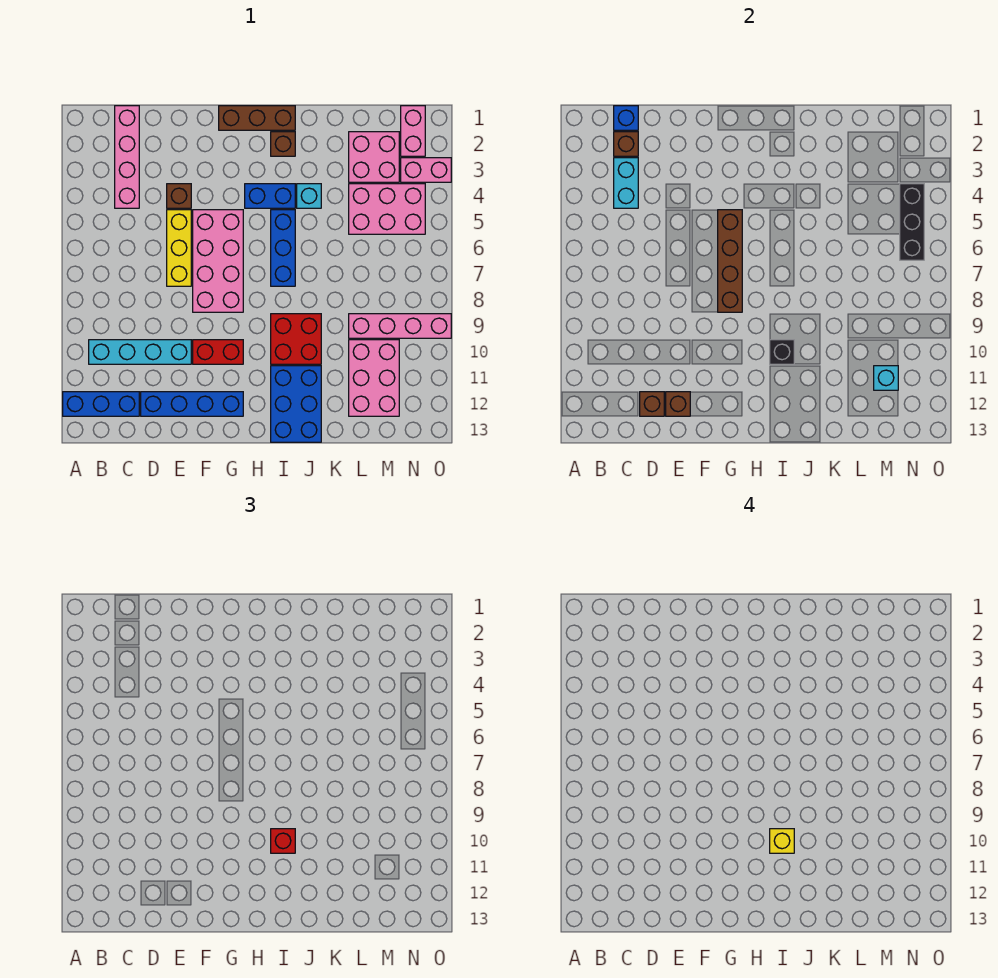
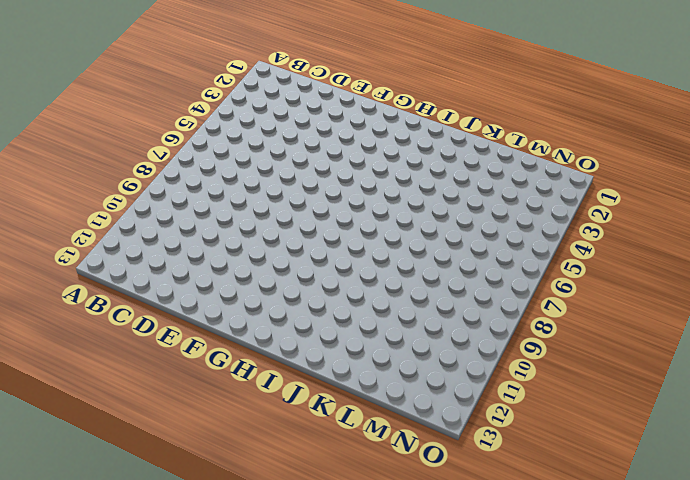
none -> blue 1x3 brick [63,392,139,416]
none -> cyan 1x4 brick [89,340,191,364]
none -> pink 1x4 brick [115,106,139,208]
none -> blue 1x4 brick [141,392,243,416]

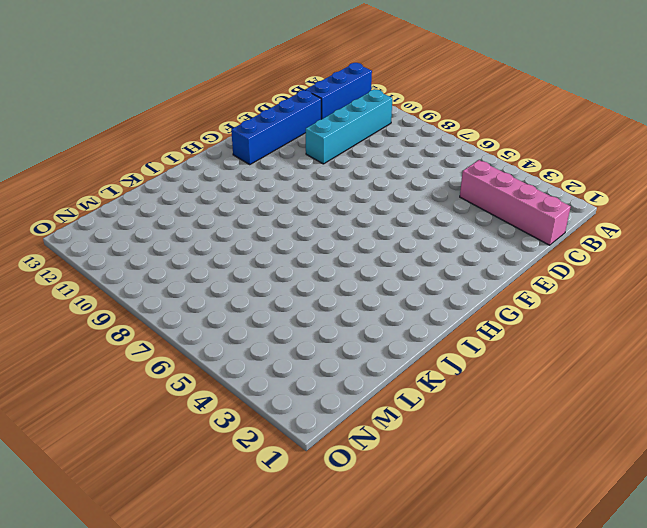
none -> brown 1x1 brick [167,184,191,208]
none -> yellow 1x3 brick [167,210,191,286]
none -> pink 2x4 brick [193,210,243,312]
none -> red 1x2 brick [193,340,243,364]

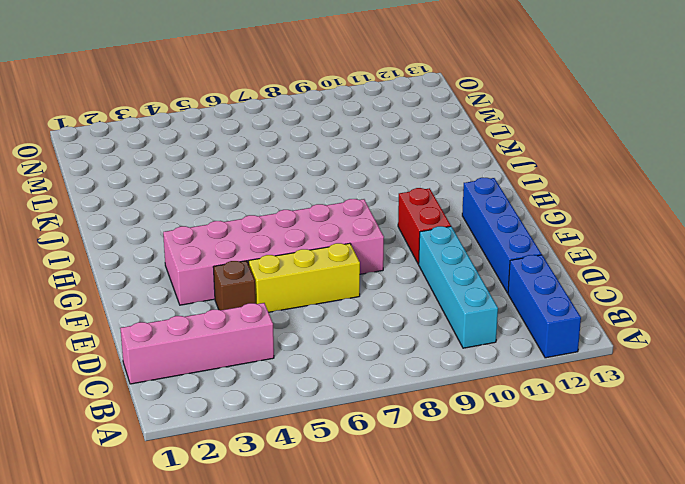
pink 2x6 brick [163,199,384,305] -> pink 2x4 brick [193,210,243,312]
none -> brown 1x3 brick [219,106,295,130]
none -> blue 1x2 brick [245,184,295,208]
none -> brown 1x1 brick [271,132,295,156]
none -> blue 1x3 brick [271,210,295,286]

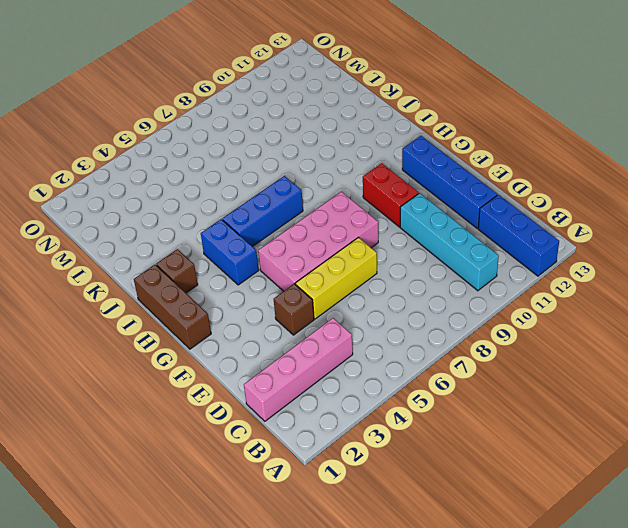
none -> red 2x2 brick [271,314,321,364]
none -> blue 2x3 brick [271,366,321,442]
none -> cyan 1x1 brick [297,184,321,208]
none -> pink 2x2 brick [349,132,399,182]

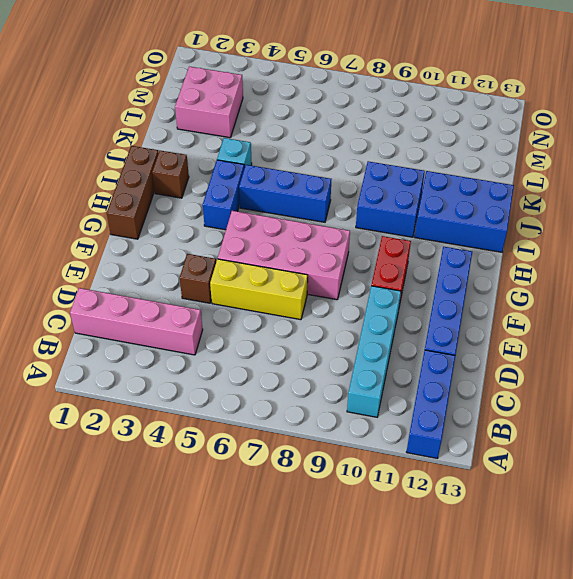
blue 2x2 brick [356,161,425,237] -> red 2x2 brick [271,314,321,364]
none -> pink 2x3 brick [349,184,425,234]
none -> pink 1x4 brick [349,314,451,338]
none -> pink 2x3 brick [349,340,399,416]
none -> pink 1x2 brick [401,106,425,156]

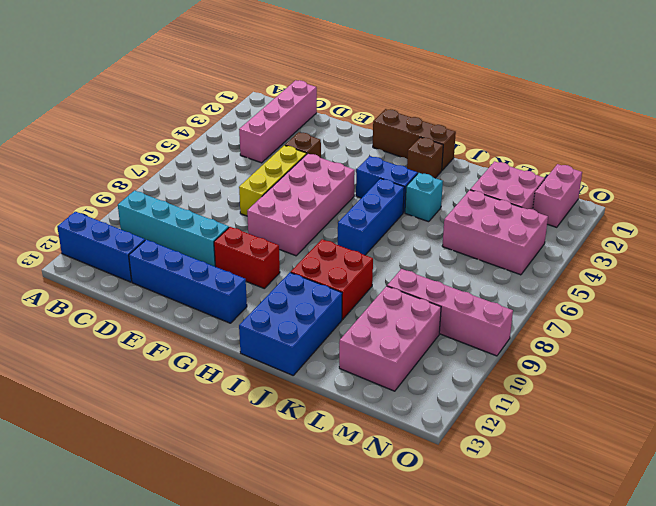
none -> pink 1x2 brick [401,158,451,182]
none -> blue 1x1 brick [614,106,638,130]
none -> brown 1x1 brick [614,132,638,156]
none -> cyan 1x2 brick [614,158,638,208]

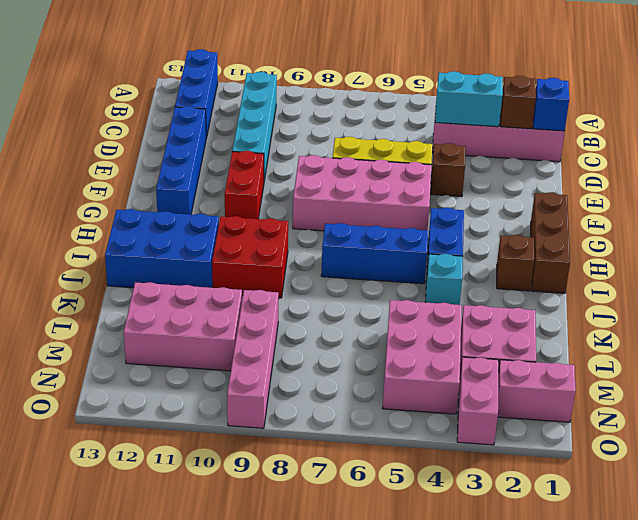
none -> brown 1x1 brick [640,392,664,416]
none -> brown 1x1 brick [666,392,690,416]
none -> brown 1x4 brick [718,210,742,312]
none -> black 1x1 brick [770,340,794,364]

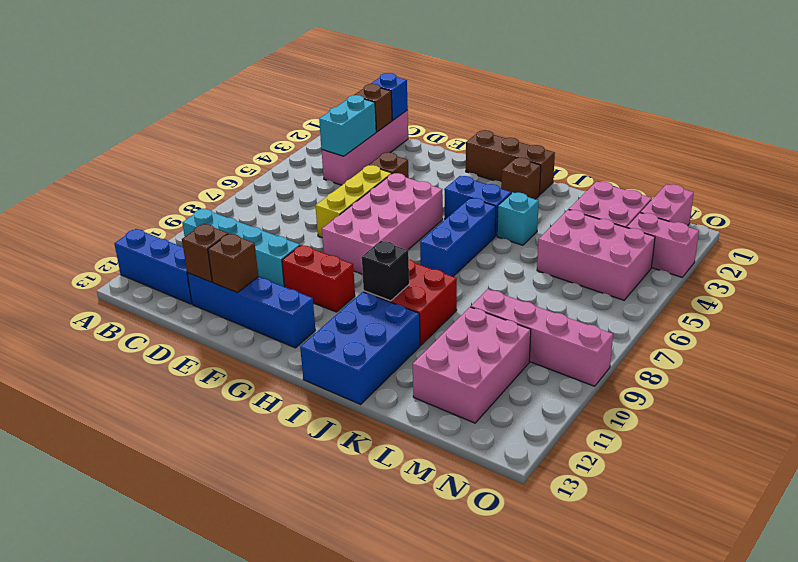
none -> brown 1x4 brick [718,210,742,312]
none -> cyan 1x1 brick [874,366,898,390]
none -> black 1x3 brick [900,184,924,260]
none -> red 1x1 brick [271,829,295,853]

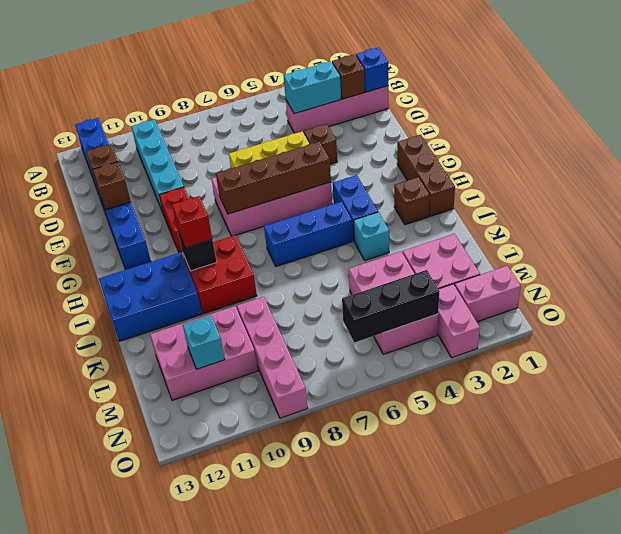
none -> yellow 1x1 brick [770,829,794,853]

